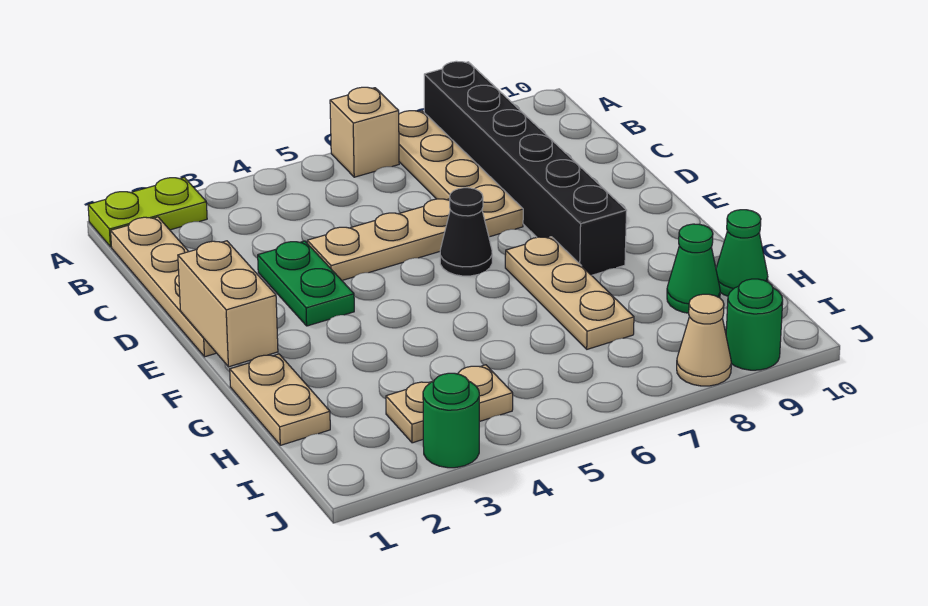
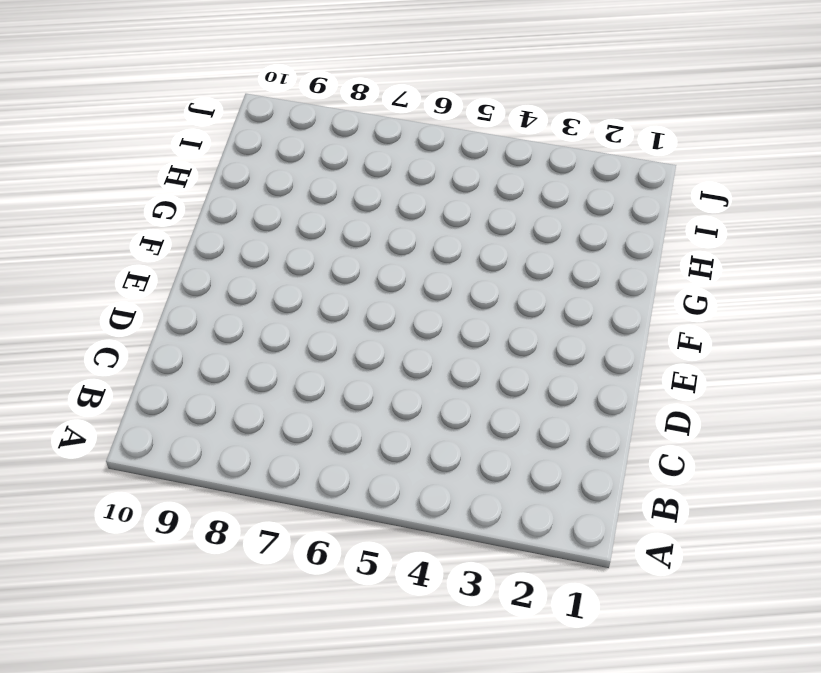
none -> lime 1x2 plate [88,177,207,247]
none -> tan 1x1 brick [330,87,399,177]
none -> tan 1x4 plate [399,111,523,237]

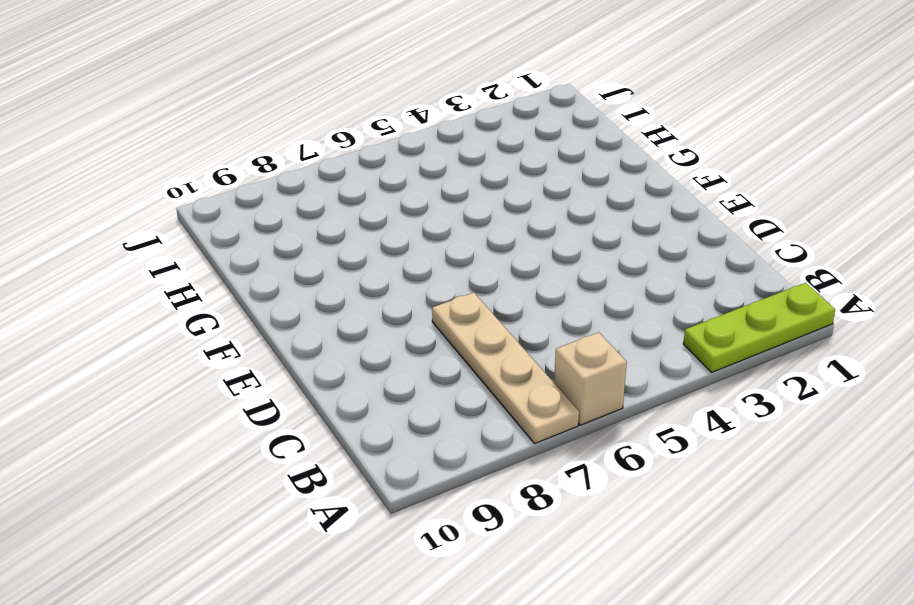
lime 1x3 plate [683,283,835,372] -> lime 1x2 plate [88,177,207,247]
none -> black 1x6 brick [424,61,627,275]
none -> tan 1x4 plate [111,217,216,357]
none -> green 1x2 plate [258,241,354,326]

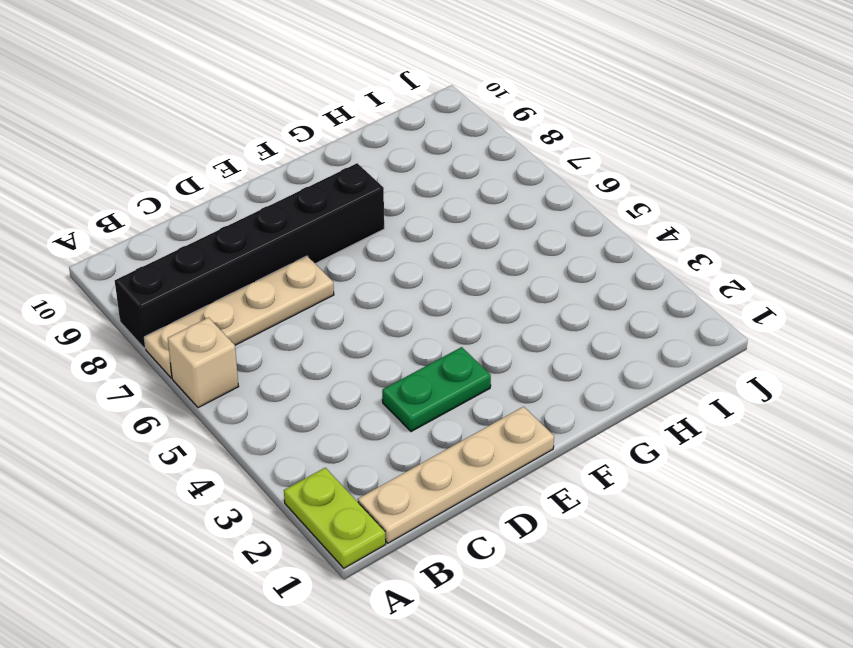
none -> tan 1x3 plate [307,199,450,280]
none -> black 1x1 cone [440,188,492,276]
none -> tan 1x3 plate [505,237,634,349]

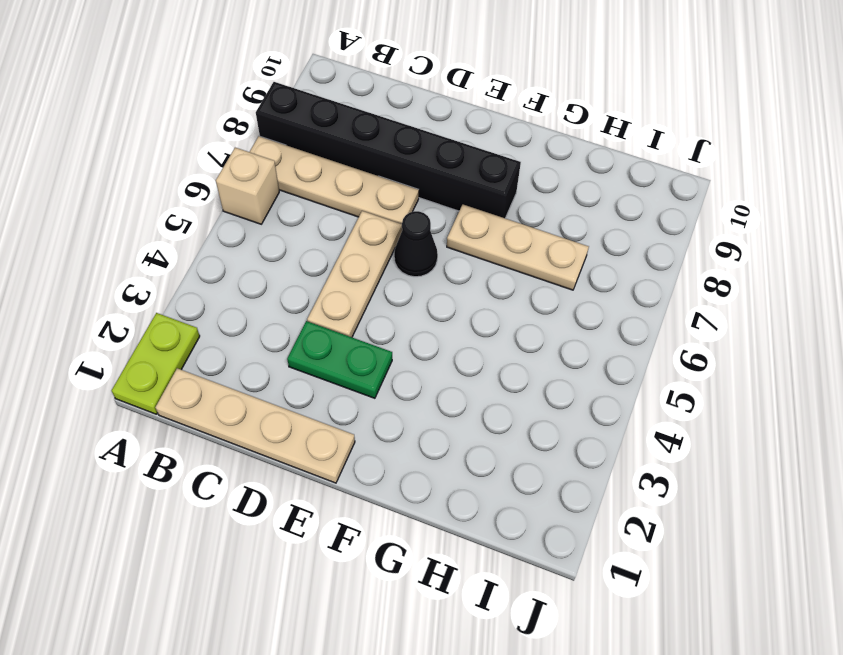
none -> tan 1x2 plate [230,354,330,445]
none -> green 1x1 cone [667,224,720,313]
none -> green 1x1 cone [716,210,768,296]

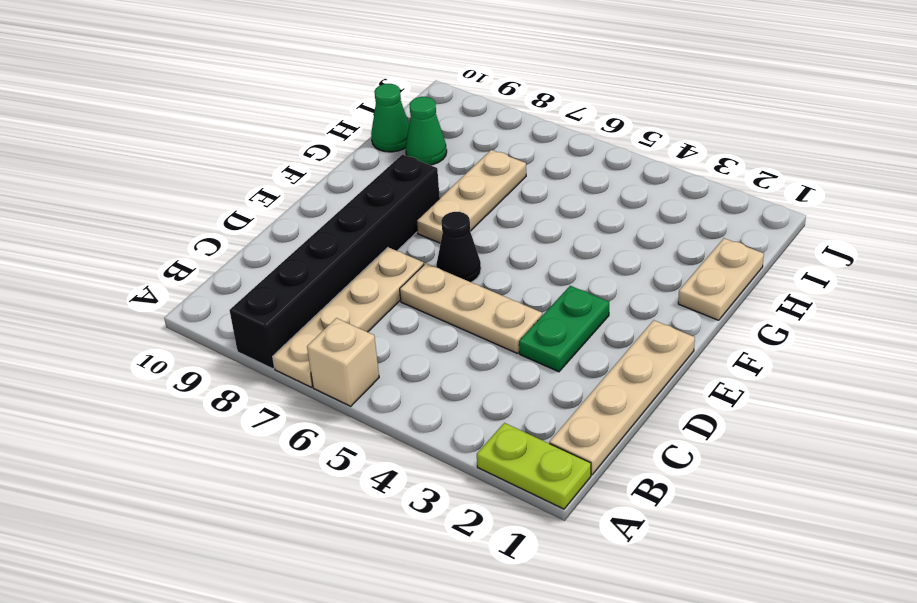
none -> tan 1x2 plate [386,365,513,443]
none -> green 1x1 round brick [423,373,479,468]
none -> tan 1x1 cone [677,294,731,386]

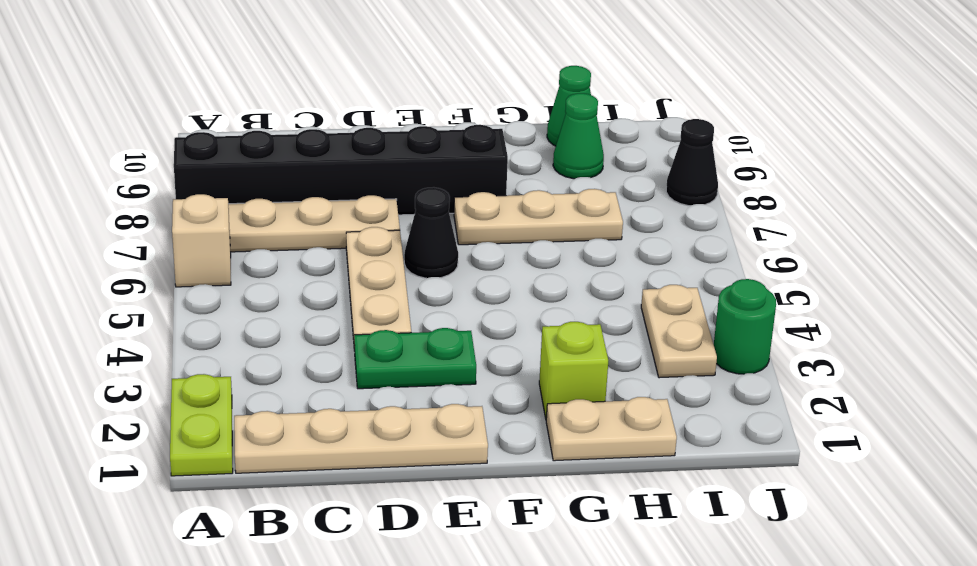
lime 1x1 brick [539,321,608,418] -> none
black 1x1 cone [666,119,718,206] -> tan 1x1 cone [677,294,731,386]
none -> green 1x1 round brick [726,279,783,370]
none -> tan 1x2 brick [178,241,278,367]

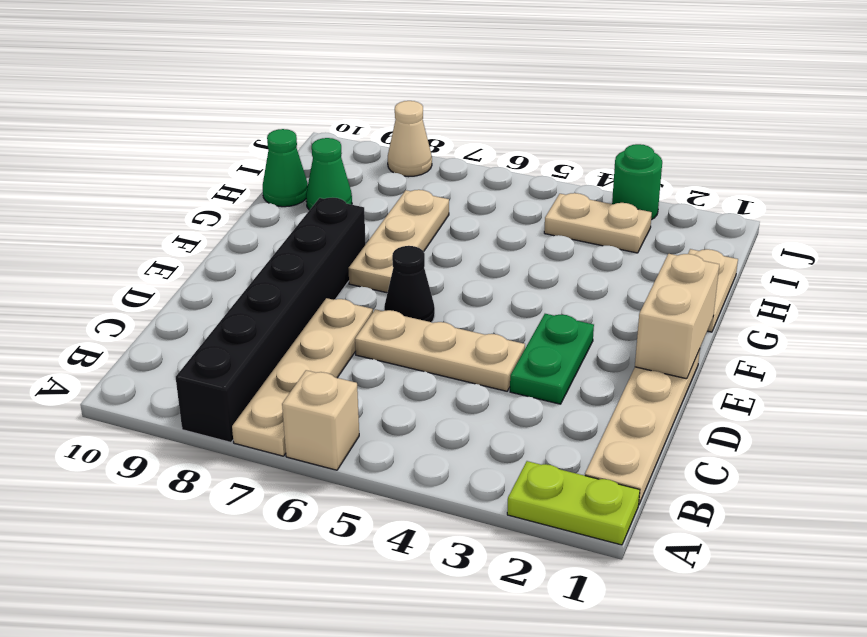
none -> green 1x1 round brick [726,279,783,370]

